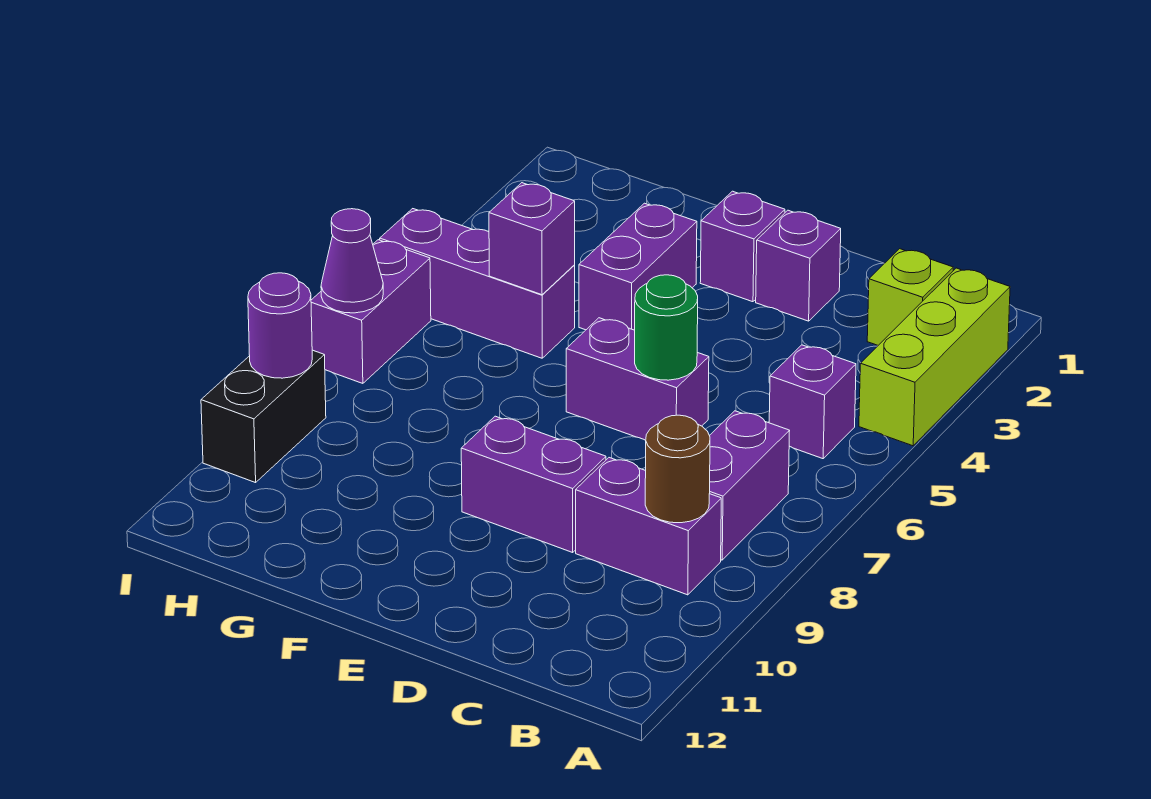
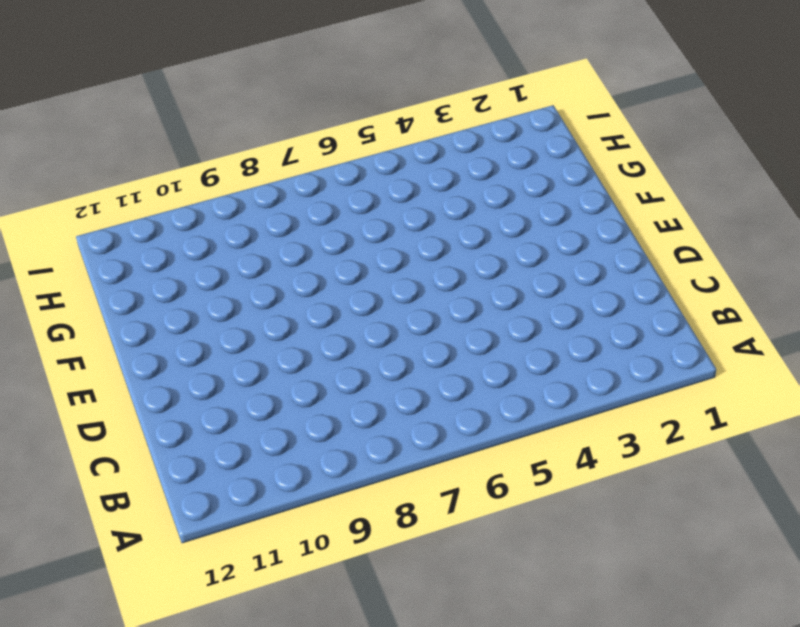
none -> lime 1x3 brick [859,268,1010,446]
none -> lime 1x1 brick [867,249,953,345]
none -> purple 1x1 brick [769,345,856,459]

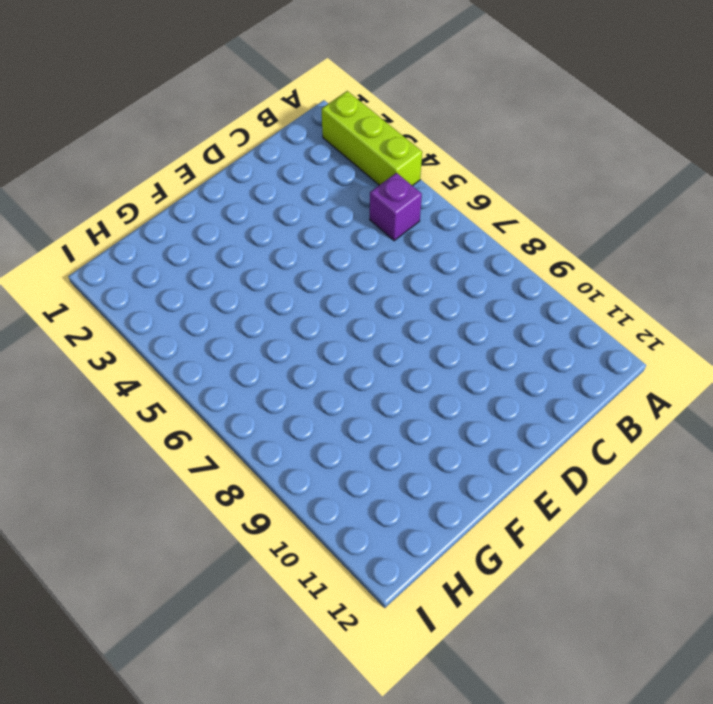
none -> lime 1x1 brick [867,249,953,345]
none -> purple 1x2 brick [710,411,789,560]
none -> purple 1x2 brick [576,458,721,595]

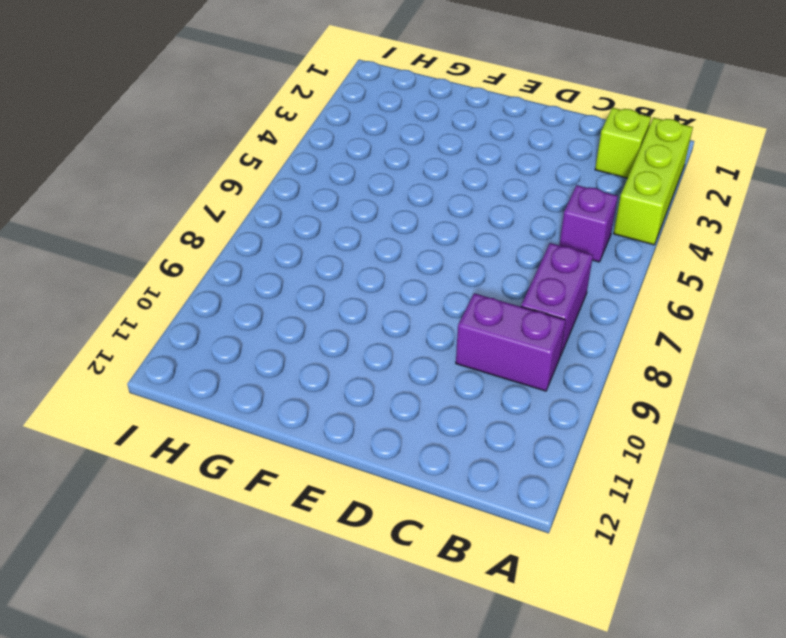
none -> purple 1x1 brick [756,210,841,321]
none -> purple 1x2 brick [566,318,709,440]
none -> purple 1x2 brick [461,416,606,552]

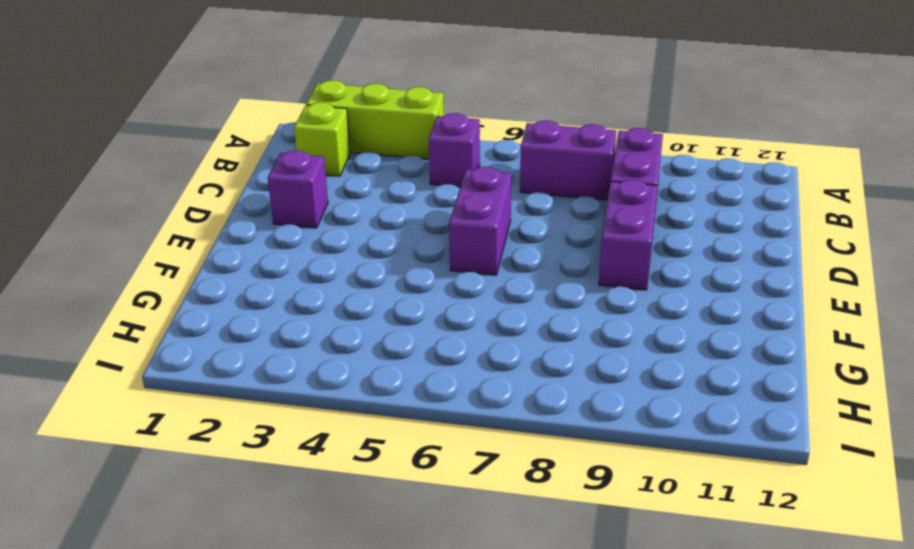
none -> purple 1x1 brick [700,191,785,302]
none -> purple 1x2 brick [579,203,697,330]
none -> purple 1x3 brick [380,209,575,358]

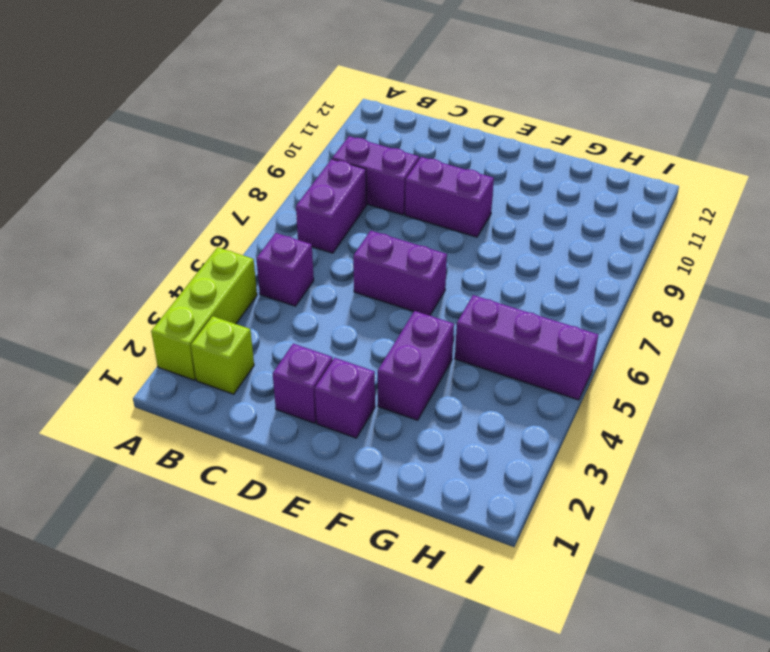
none -> purple 1x2 brick [311,240,431,383]
none -> black 1x2 brick [201,350,326,483]
none -> brown 1x1 round brick [645,415,710,523]

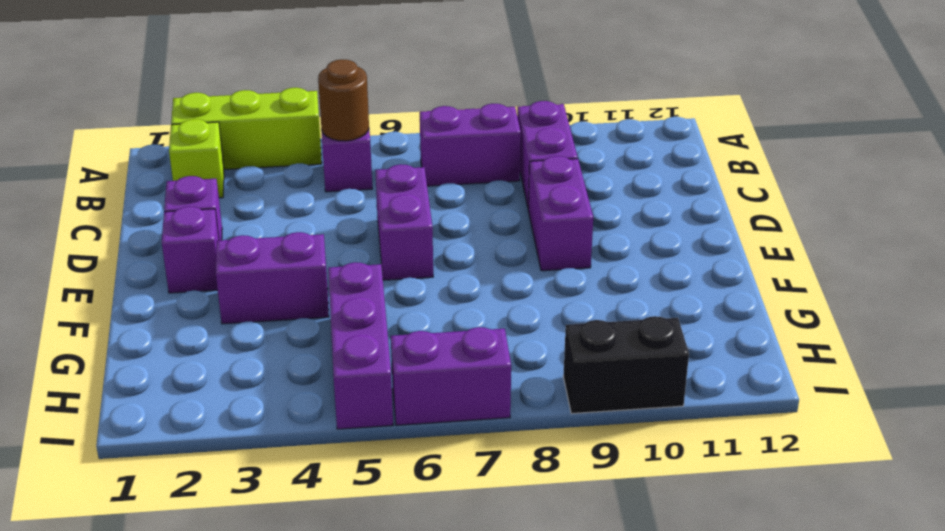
brown 1x1 round brick [318,59,369,141] -> brown 1x1 round brick moved to [645,415,710,523]
none -> green 1x1 round brick [635,275,698,380]
none -> purple 1x1 brick [489,183,575,295]
none -> purple 1x1 cone [321,209,383,313]

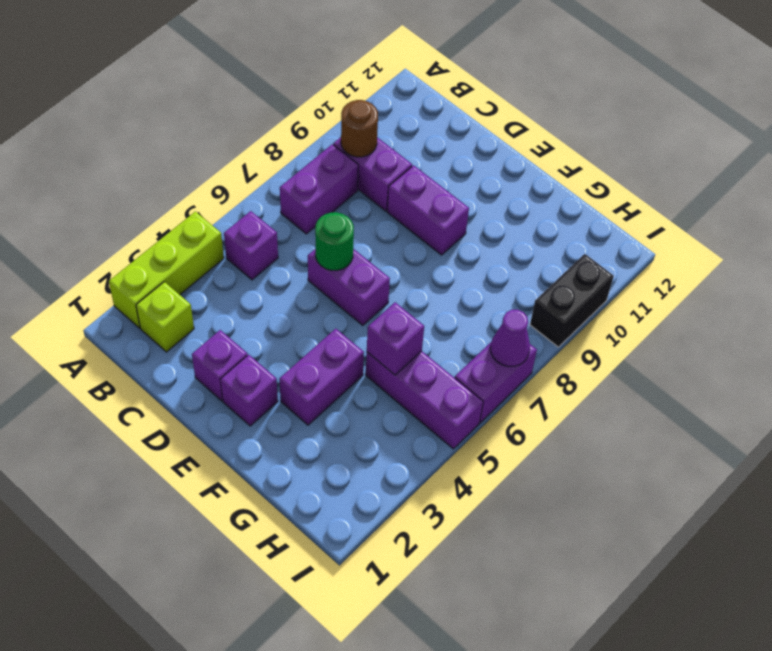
none -> purple 1x1 round brick [248,273,312,378]

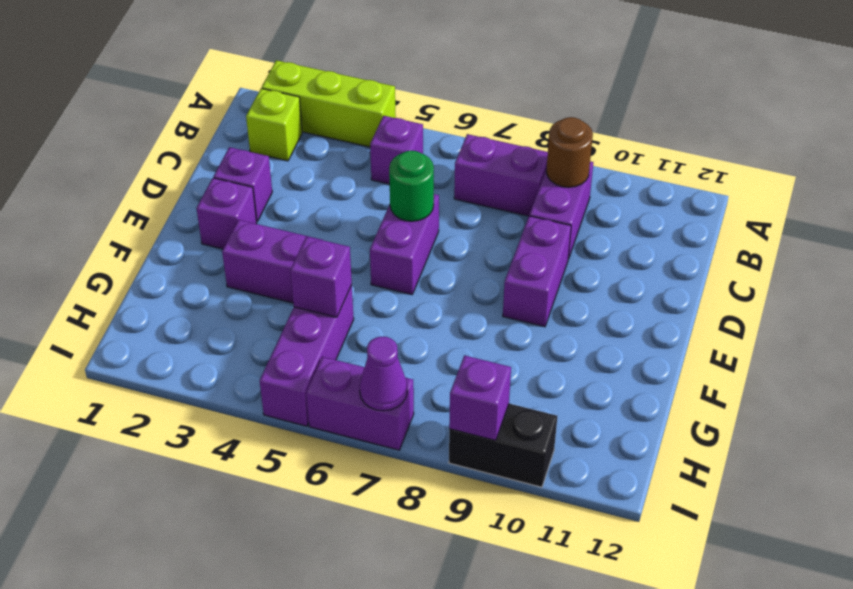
purple 1x1 brick [449,355,511,441] -> purple 1x1 round brick [248,273,312,378]

